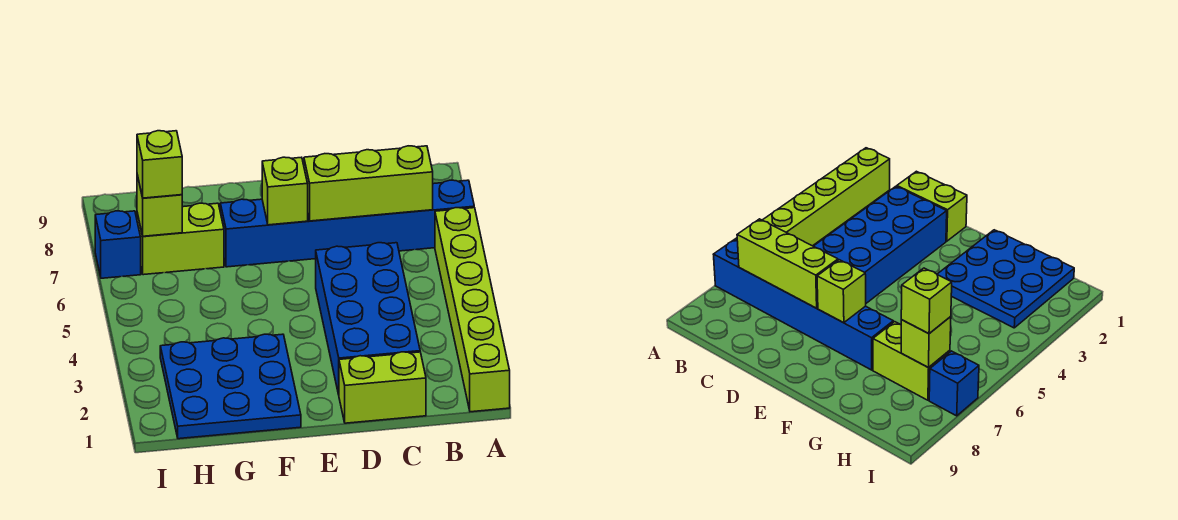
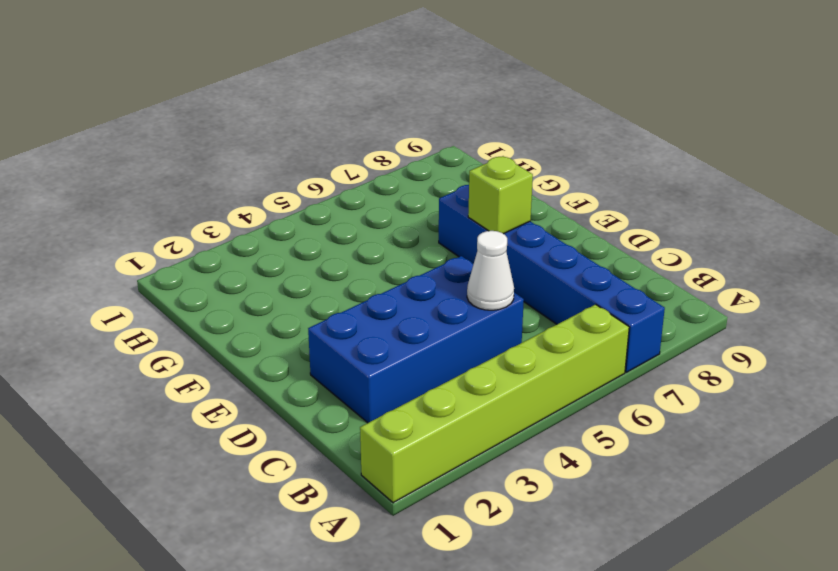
white 1x1 cone [467,231,514,310] -> none
none -> lime 1x2 brick [339,352,426,423]
none -> blue 3x3 plate [160,334,301,439]

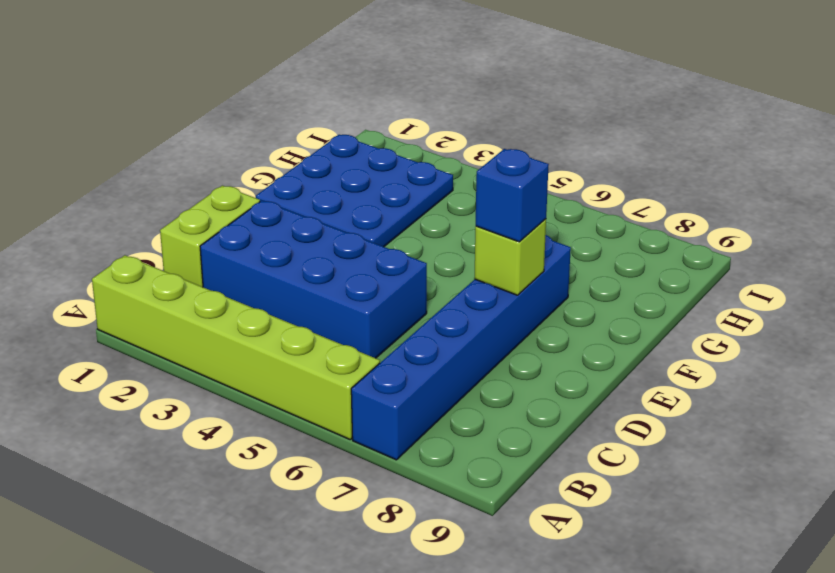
blue 1x1 brick [476,149,549,242] -> blue 1x1 brick moved to [95,211,141,278]
none -> lime 1x2 brick [137,203,224,275]
none -> lime 1x3 brick [304,146,433,221]

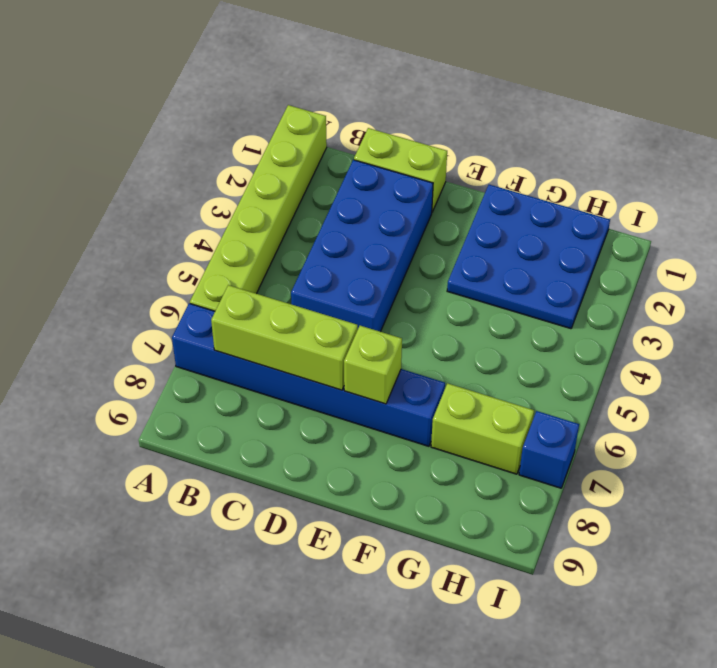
none -> lime 1x1 brick [137,175,182,236]
none -> lime 1x1 brick [137,131,182,198]

